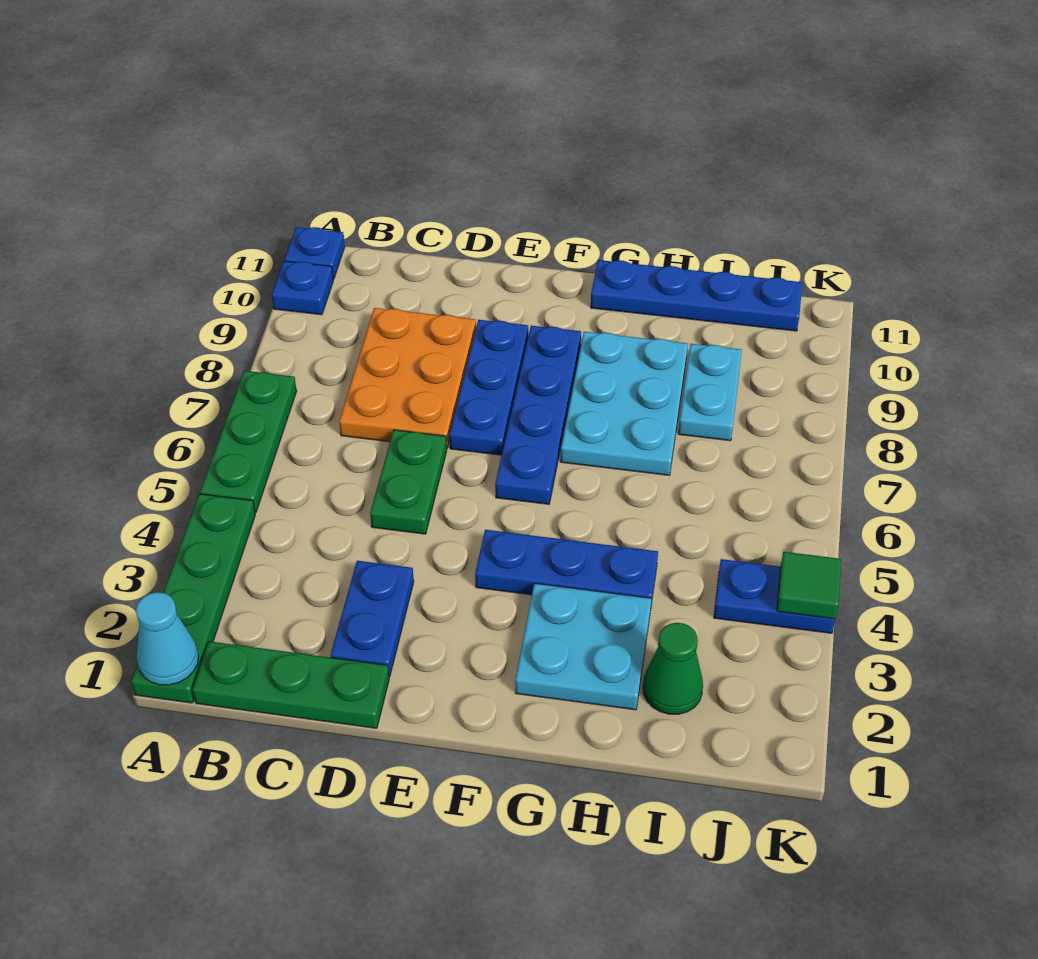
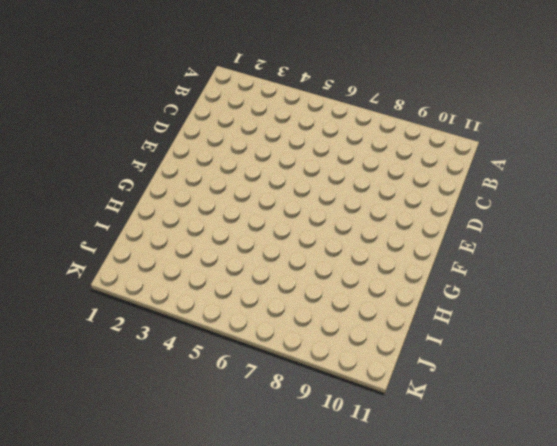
none -> green 1x4 plate [131,494,255,703]
none -> green 1x3 plate [200,371,297,513]
none -> blue 1x1 plate [272,261,333,315]

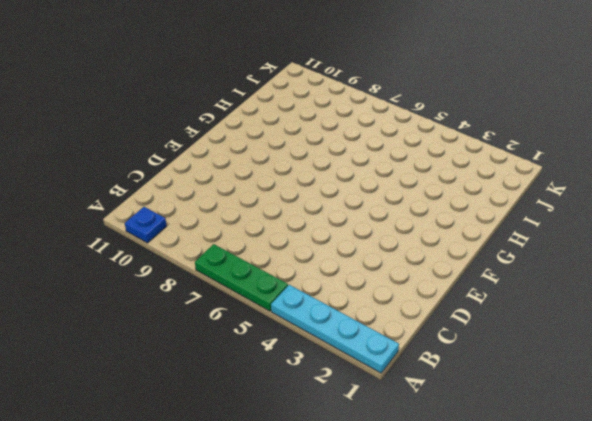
cyan 1x4 plate [271,285,399,373] -> green 1x4 plate [131,494,255,703]
none -> blue 1x1 plate [284,227,345,279]
none -> green 1x3 plate [192,641,389,728]
none -> orange 2x3 plate [339,308,476,447]

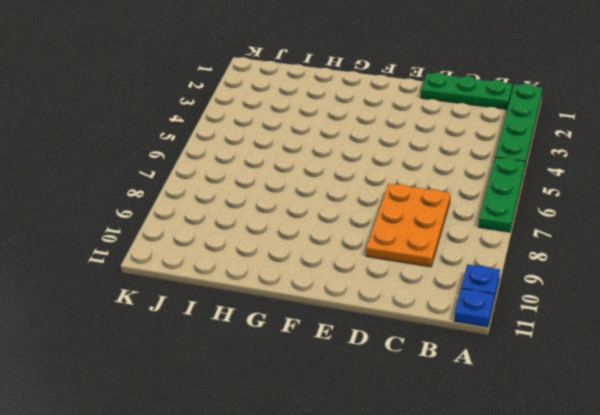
none -> blue 1x2 plate [330,561,414,677]
none -> green 1x2 plate [370,430,447,534]
none -> blue 1x3 plate [449,320,528,455]

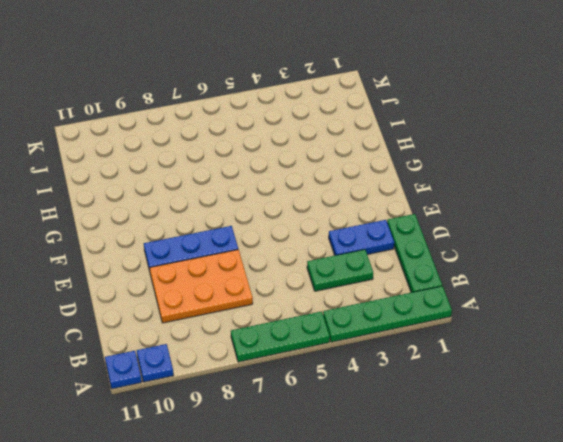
green 1x2 plate [307,249,373,291] -> green 1x2 plate moved to [370,430,447,534]
none -> blue 1x3 plate [475,530,658,604]
none -> blue 1x4 plate [495,326,581,504]
none -> cyan 2x2 plate [515,583,652,710]

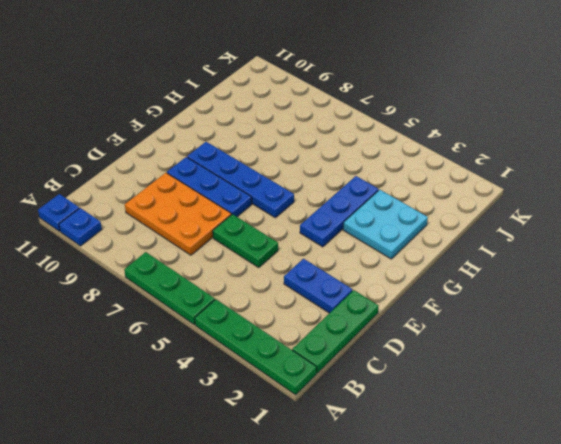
none -> cyan 2x3 plate [560,332,688,475]
none -> blue 1x4 plate [591,260,802,331]
none -> green 1x1 cone [643,623,703,714]

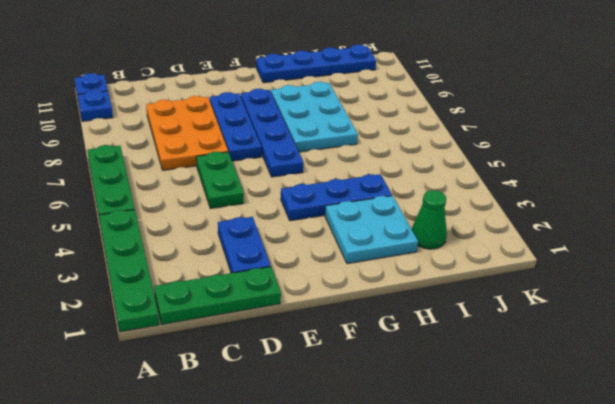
none -> cyan 1x2 plate [678,344,742,441]
none -> blue 1x2 plate [714,559,835,633]
none -> cyan 1x1 cone [136,592,199,685]

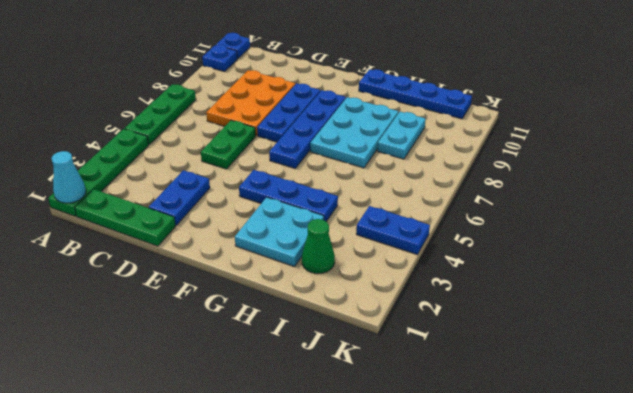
none -> green 1x1 tile [777,552,841,619]

